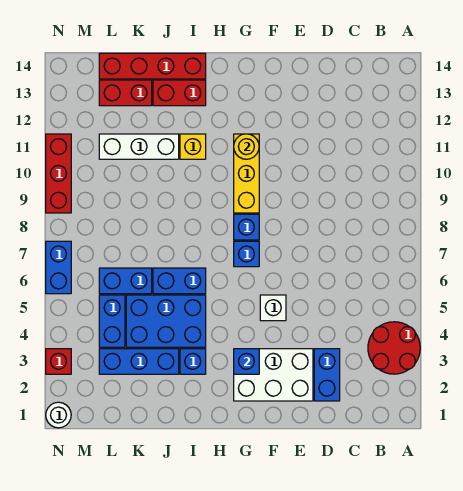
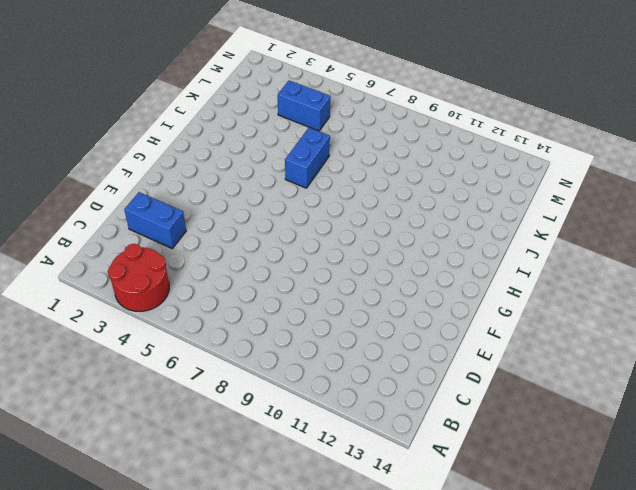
none -> white 2x3 brick [234,349,313,401]
none -> white 1x1 brick [260,295,286,321]
none -> blue 1x1 brick [234,241,259,267]

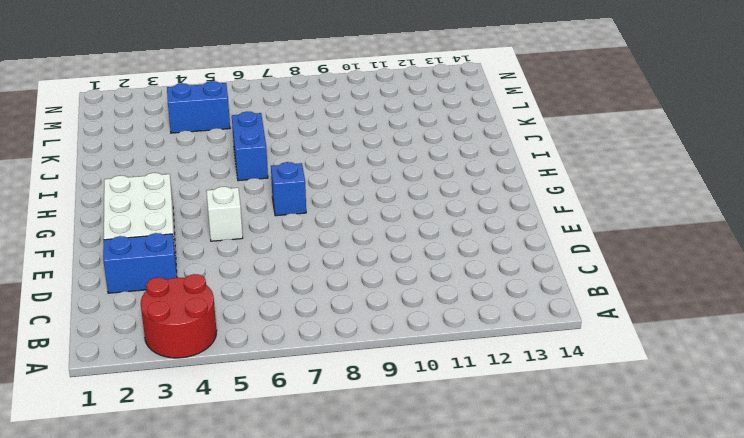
none -> blue 1x1 brick [234,214,259,240]
none -> yellow 1x3 brick [234,134,259,213]
none -> blue 1x1 brick [180,349,206,374]

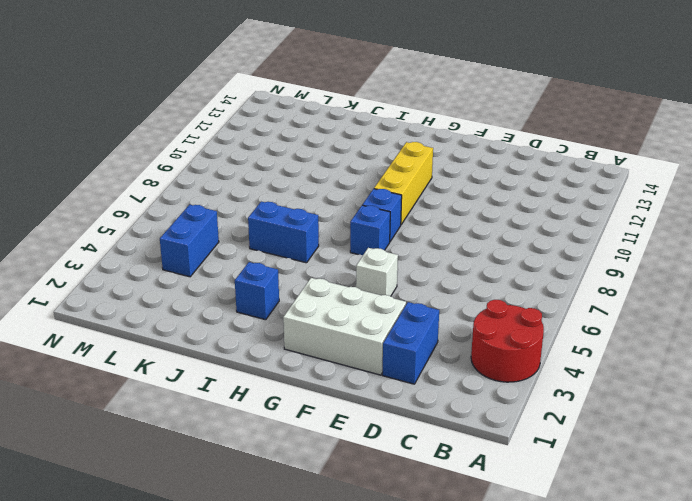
none -> blue 2x3 brick [126,295,206,347]
none -> yellow 1x1 brick [180,134,206,159]
none -> red 1x2 brick [153,80,206,106]

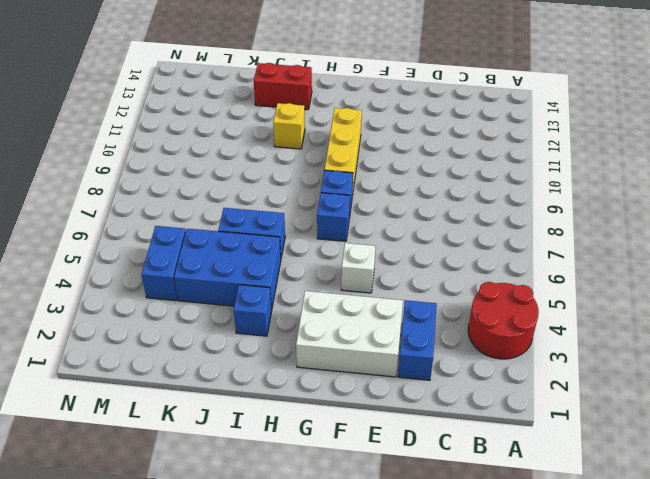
none -> red 1x4 brick [99,53,206,79]
none -> blue 1x3 brick [99,349,179,374]
none -> white 1x3 brick [99,134,179,159]

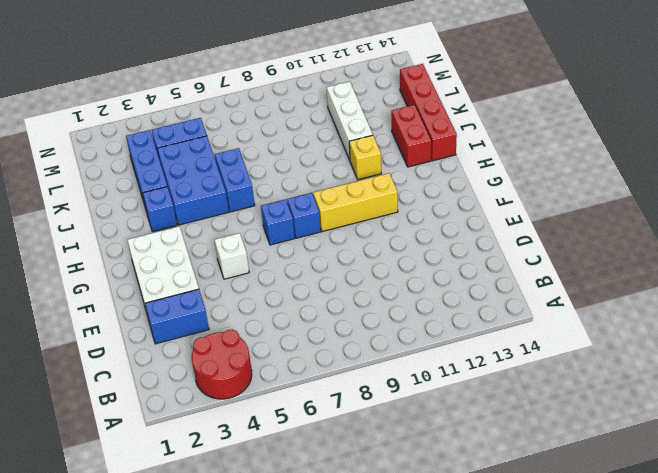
none -> blue 1x2 brick [99,268,152,294]
none -> red 1x2 brick [99,80,152,106]
none -> white 1x1 round brick [46,402,71,428]

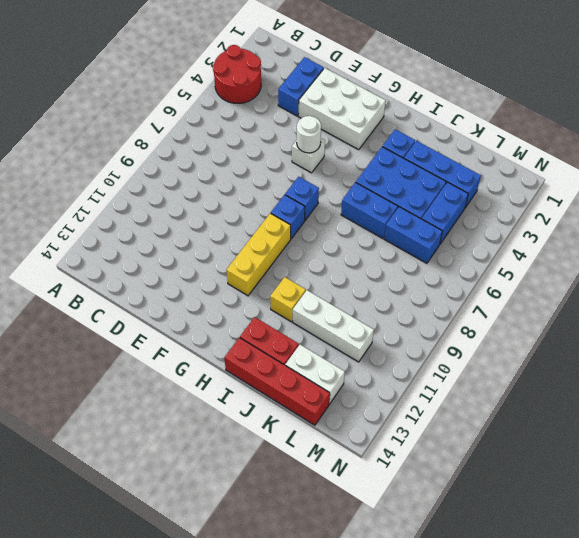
white 1x1 round brick [297,116,321,153] -> white 1x1 round brick moved to [46,402,71,428]
white 1x2 brick [285,345,345,404] -> red 1x2 brick [99,80,152,106]
none -> red 1x1 brick [46,349,71,374]
none -> blue 1x2 brick [46,241,71,294]
none -> red 1x3 brick [46,134,71,213]

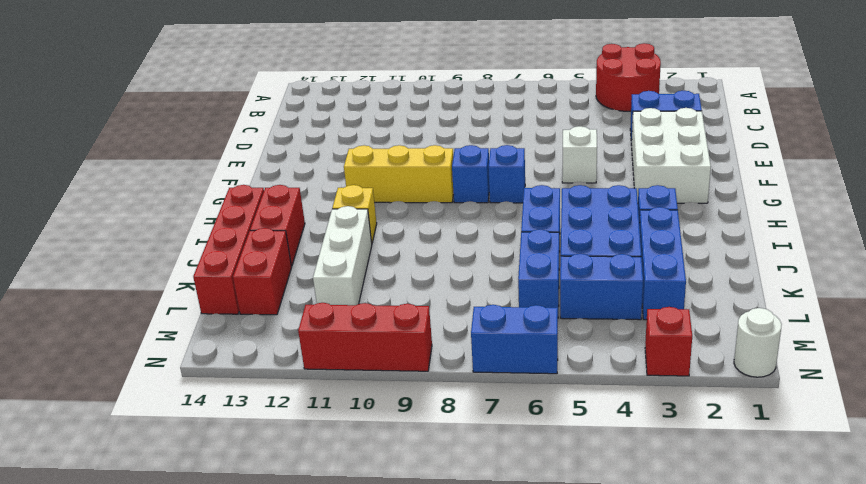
none -> blue 1x1 brick [234,349,259,374]
none -> yellow 1x1 round brick [234,134,259,159]

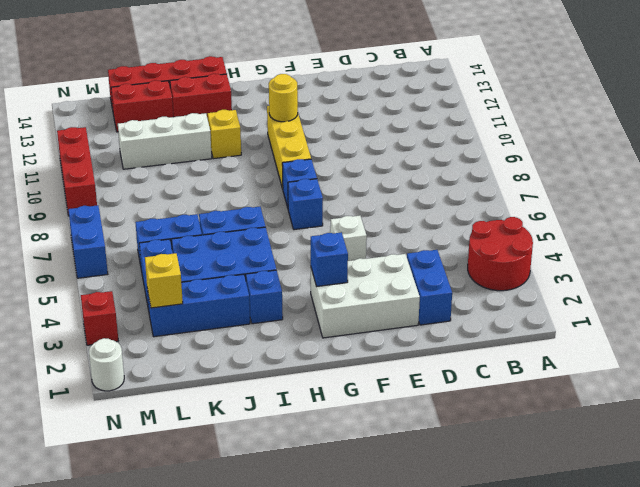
yellow 1x1 brick [145,253,183,308] -> none

